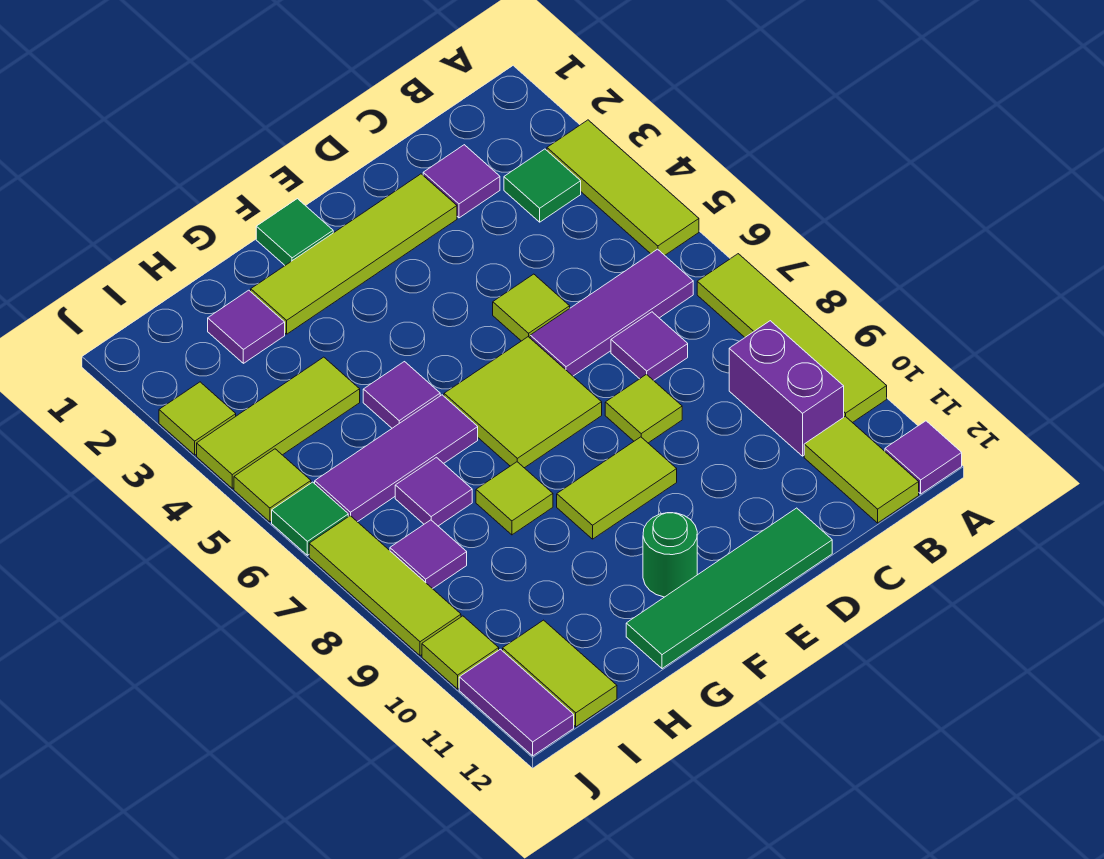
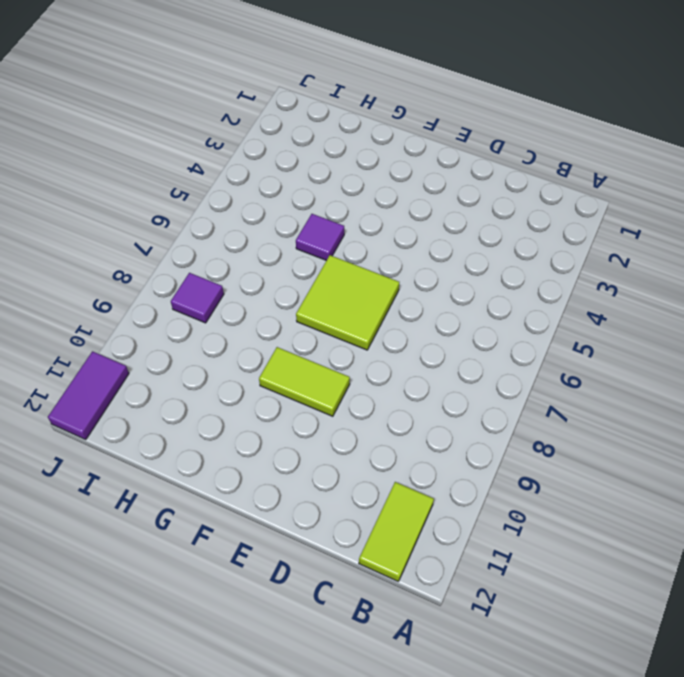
none -> lime 1x3 tile [547,120,699,255]
none -> lime 1x4 tile [697,254,887,423]
none -> purple 1x1 tile [885,421,962,494]
none -> green 1x1 tile [504,149,581,222]

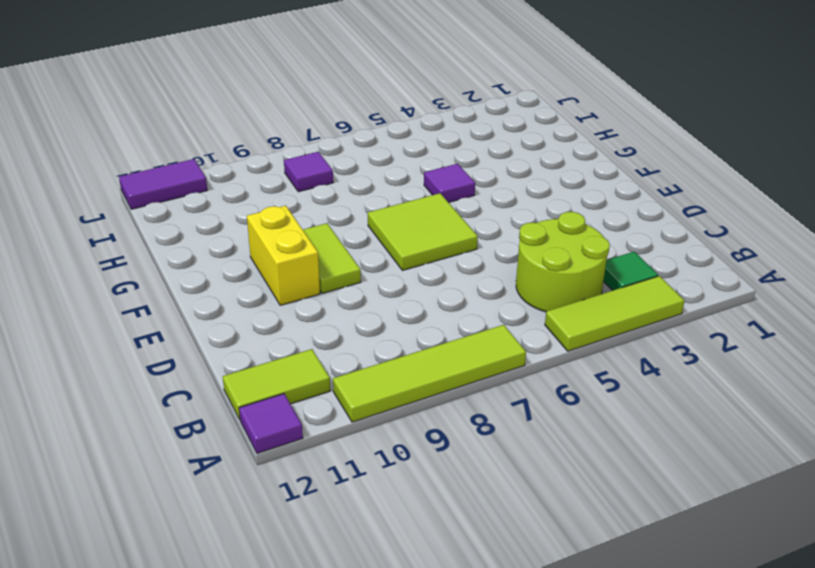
lime 2x2 round brick [516,212,610,312] -> none
yellow 1x2 brick [247,206,320,305] -> none
none -> purple 1x3 tile [530,249,693,376]
none -> purple 1x2 brick [729,321,844,456]
none -> purple 1x1 tile [423,145,500,218]
none -> purple 1x1 tile [611,312,688,380]

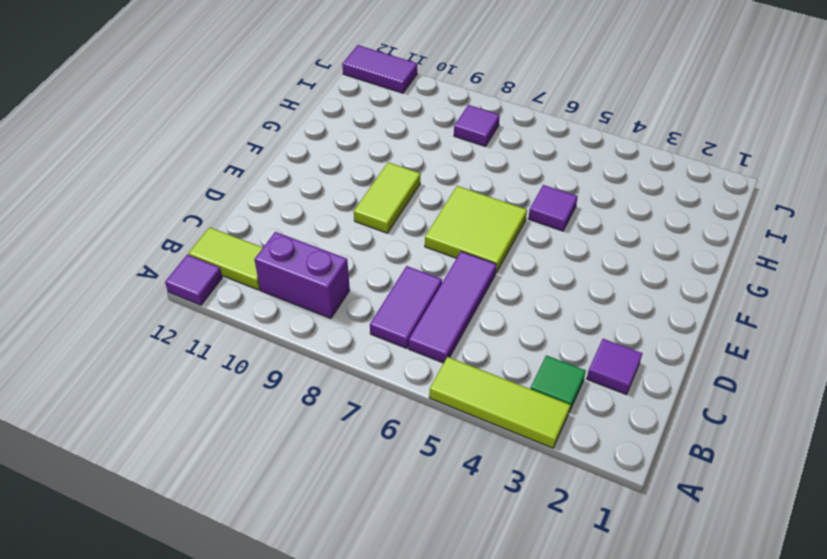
purple 1x2 tile [370,266,442,348] -> purple 1x1 tile [611,312,688,380]
none -> lime 1x4 tile [697,254,887,423]
none -> lime 1x4 tile [251,174,457,334]
none -> lime 1x1 tile [493,274,570,341]
none -> lime 1x1 tile [605,374,682,443]

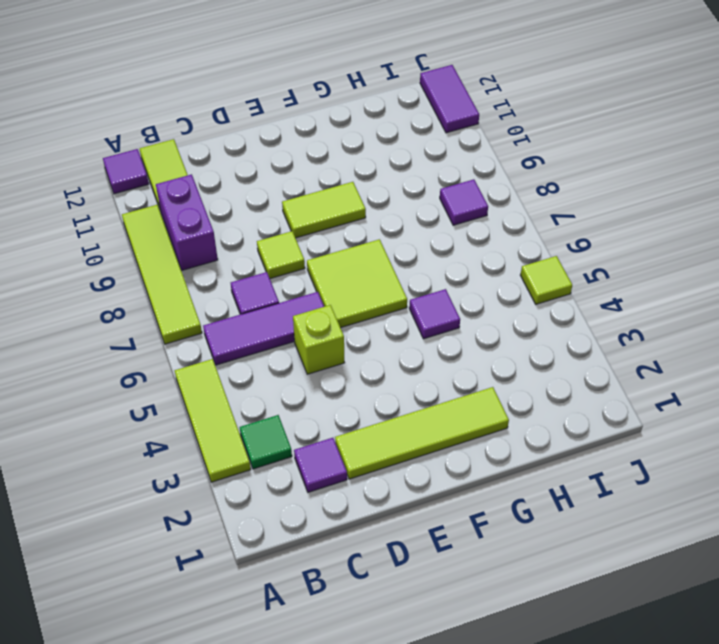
lime 1x1 brick [293,305,344,374] -> lime 1x1 tile [493,274,570,341]
none -> green 1x4 tile [626,508,832,669]
none -> green 1x1 tile [256,199,333,265]
none -> green 1x1 round brick [643,513,697,597]
none -> purple 1x3 tile [315,395,478,522]

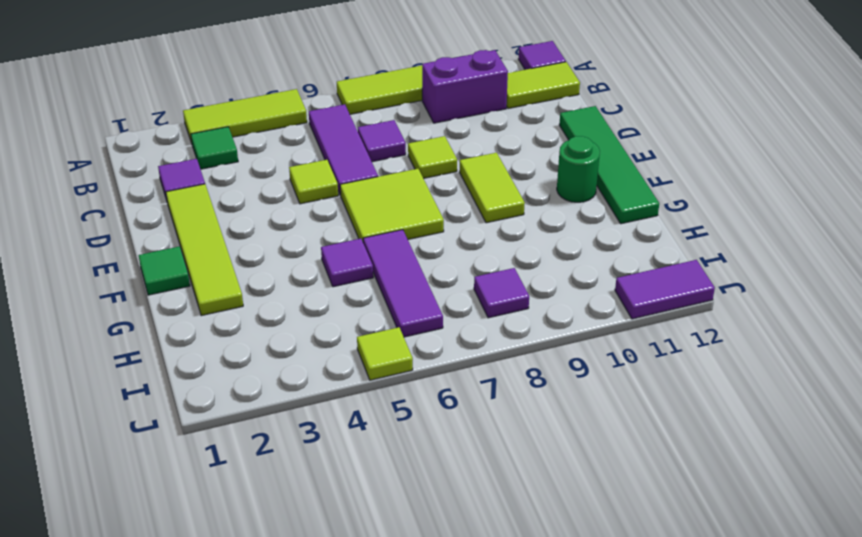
none -> lime 1x1 tile [476,462,553,535]
none -> purple 1x1 tile [208,290,285,363]
none -> lime 1x3 tile [197,357,360,488]
none -> purple 1x1 tile [395,457,472,526]

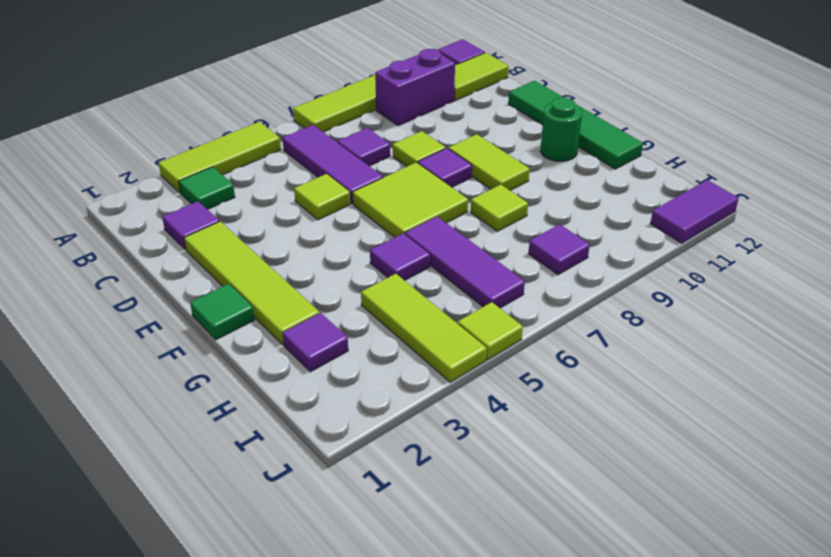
purple 1x1 tile [418,148,472,187] -> purple 1x1 tile moved to [395,457,472,526]
none -> lime 1x2 tile [503,620,617,727]
none -> lime 1x1 tile [159,382,236,455]
none -> green 1x1 tile [272,482,348,555]
none -> lime 1x3 tile [309,516,461,656]

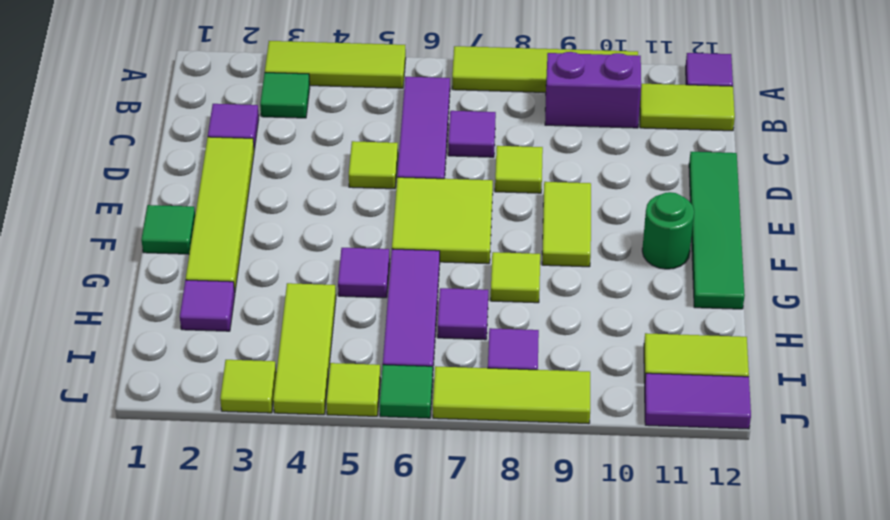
none -> lime 1x1 tile [422,616,499,689]

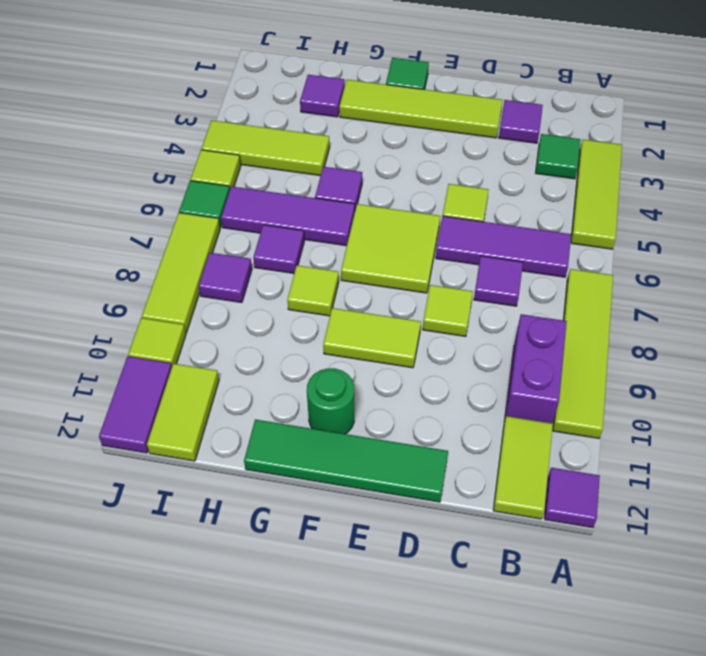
none -> lime 1x1 tile [159,382,236,455]

